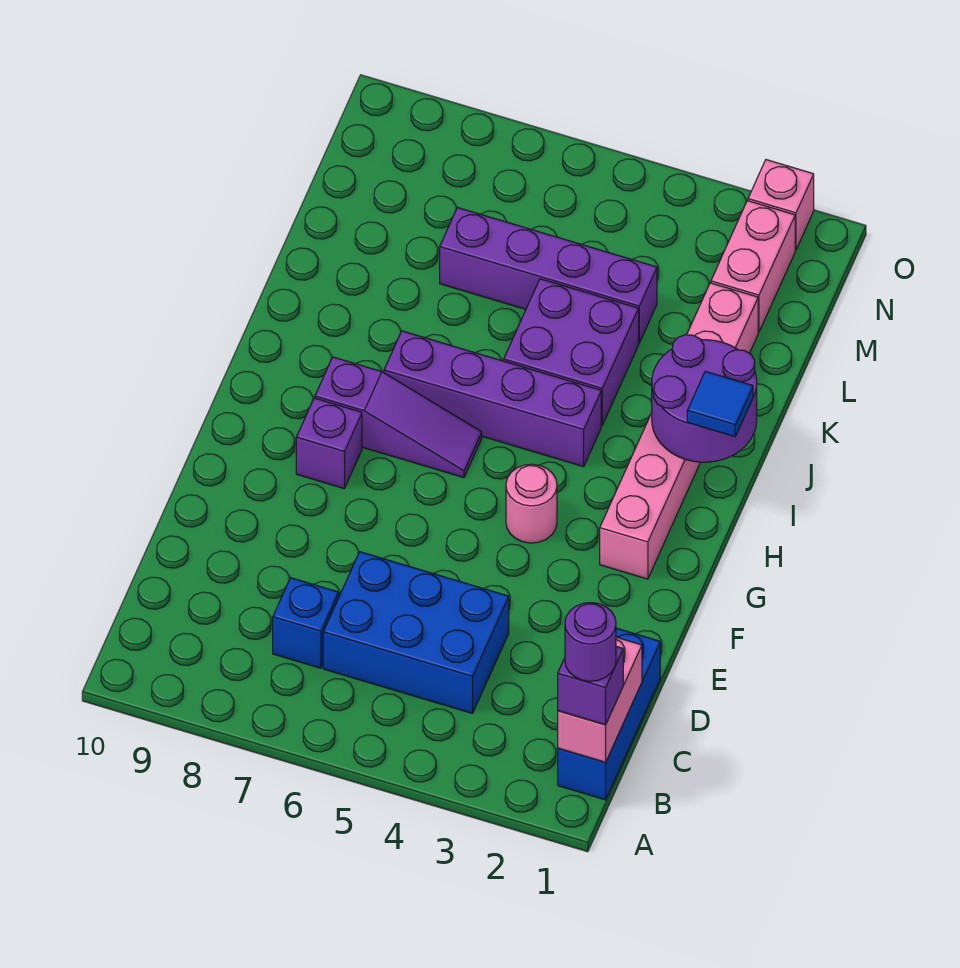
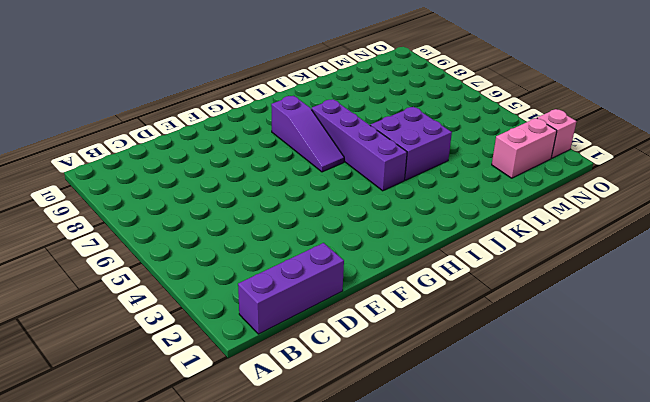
purple 1x3 brick [238,243,344,334] -> blue 1x3 brick [558,628,660,800]
none -> blue 2x3 brick [323,552,509,713]
none -> blue 1x1 brick [273,578,339,668]
none -> pink 1x6 brick [600,283,758,579]

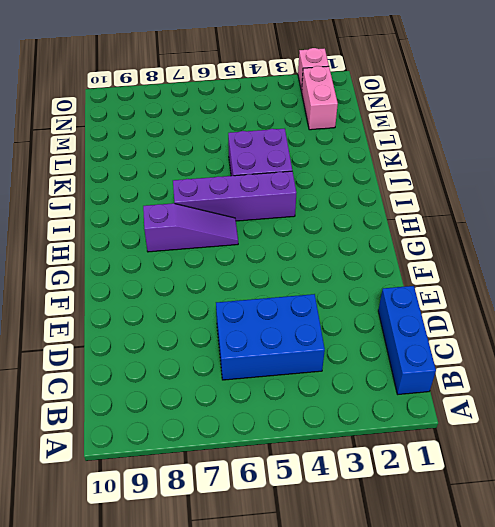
none -> blue 1x1 brick [273,578,339,668]
none -> pink 1x6 brick [600,283,758,579]
none -> pink 1x1 round brick [506,464,557,543]

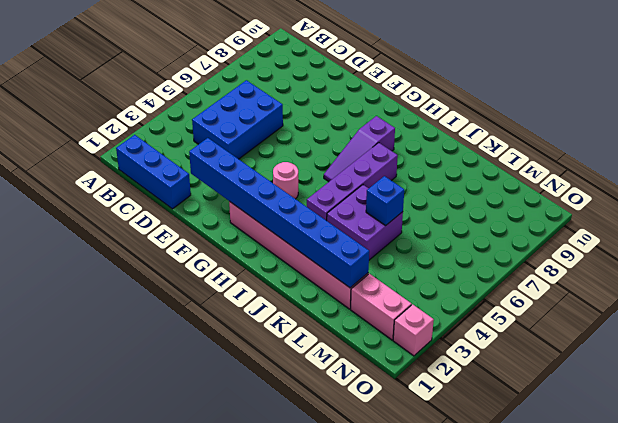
blue 1x8 brick [189,138,369,288] -> purple 2x2 round brick [652,335,757,462]
blue 1x1 brick [366,176,404,226] -> blue 1x1 brick moved to [273,578,339,668]
none -> purple 1x1 brick [296,398,362,488]
none -> purple 1x4 brick [440,208,657,343]
none -> pink 1x2 brick [558,637,642,762]

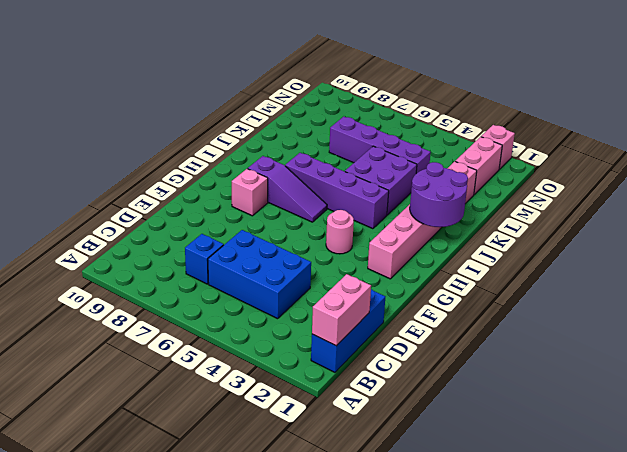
pink 1x1 brick [232,169,268,216] -> purple 1x1 brick [296,398,362,488]
none -> purple 1x1 brick [558,646,623,725]
none -> blue 1x1 tile [687,371,753,437]
none -> purple 1x1 round brick [565,603,616,681]

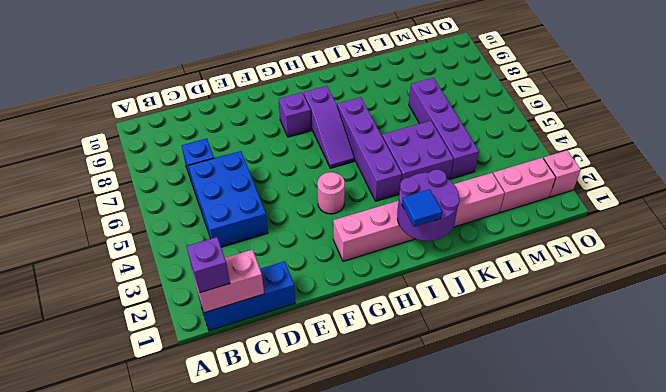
none -> purple 1x1 round brick [565,603,616,681]

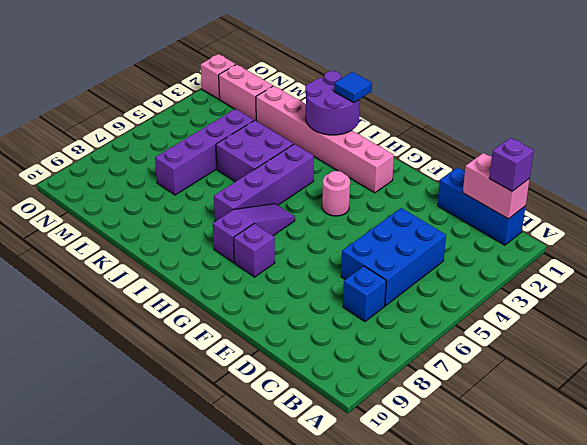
none -> purple 1x1 round brick [565,603,616,681]

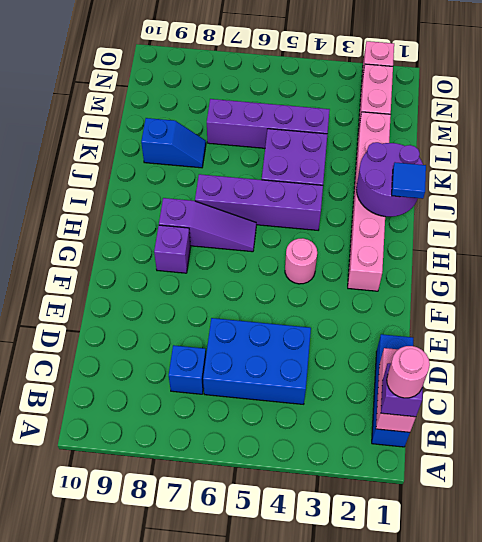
pink 1x1 round brick [387,346,430,398] -> purple 1x1 round brick [565,603,616,681]
blue 1x2 slope [141,118,206,168] -> none

